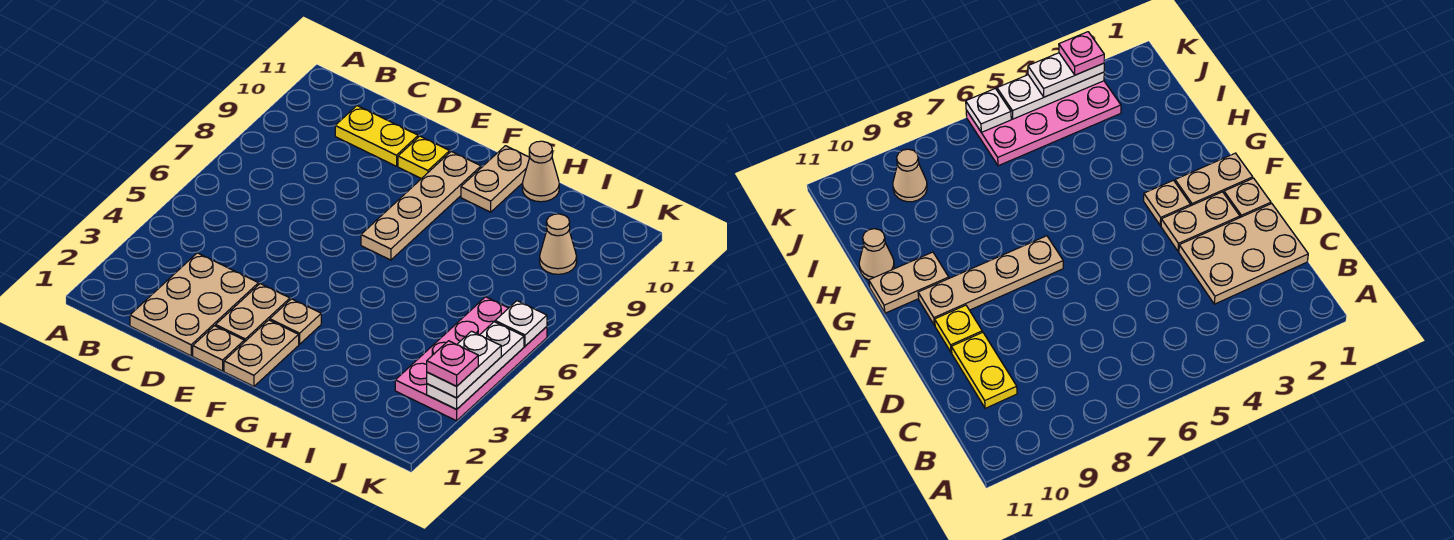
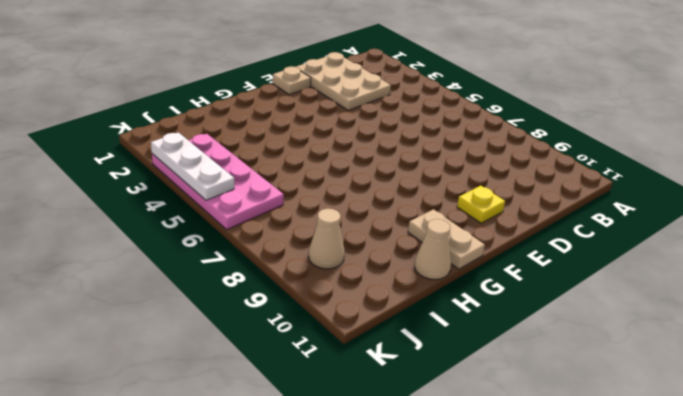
none -> yellow 1x2 plate [335,106,418,166]
none -> tan 1x2 plate [216,284,290,342]
none -> tan 1x2 plate [224,320,299,386]

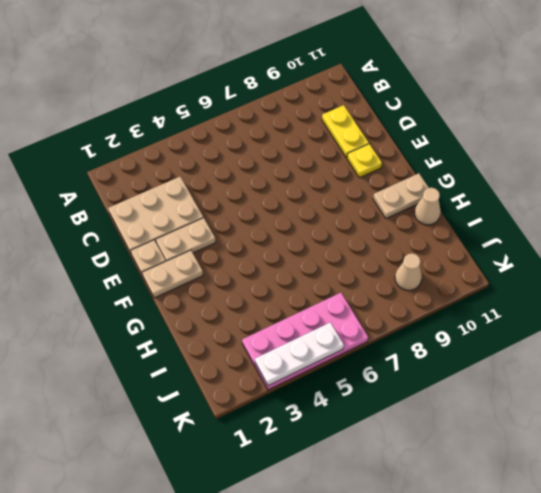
none -> tan 1x1 plate [270,299,321,344]
none -> tan 1x4 plate [361,151,481,260]
none -> white 1x1 plate [495,301,547,346]

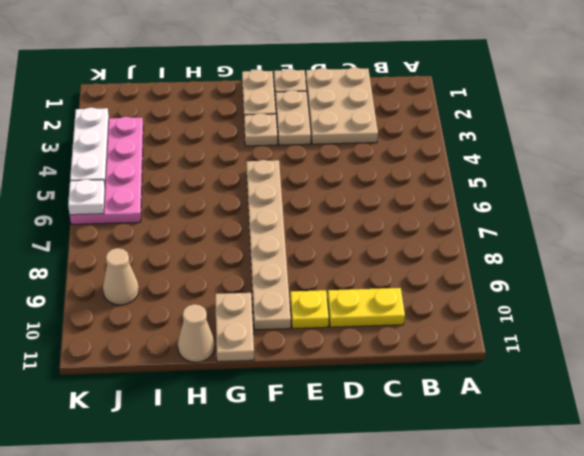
tan 1x6 plate [246,160,291,330] -> tan 1x4 plate [361,151,481,260]
none -> white 1x2 plate [427,331,501,398]
none -> pink 1x1 plate [427,341,478,386]

